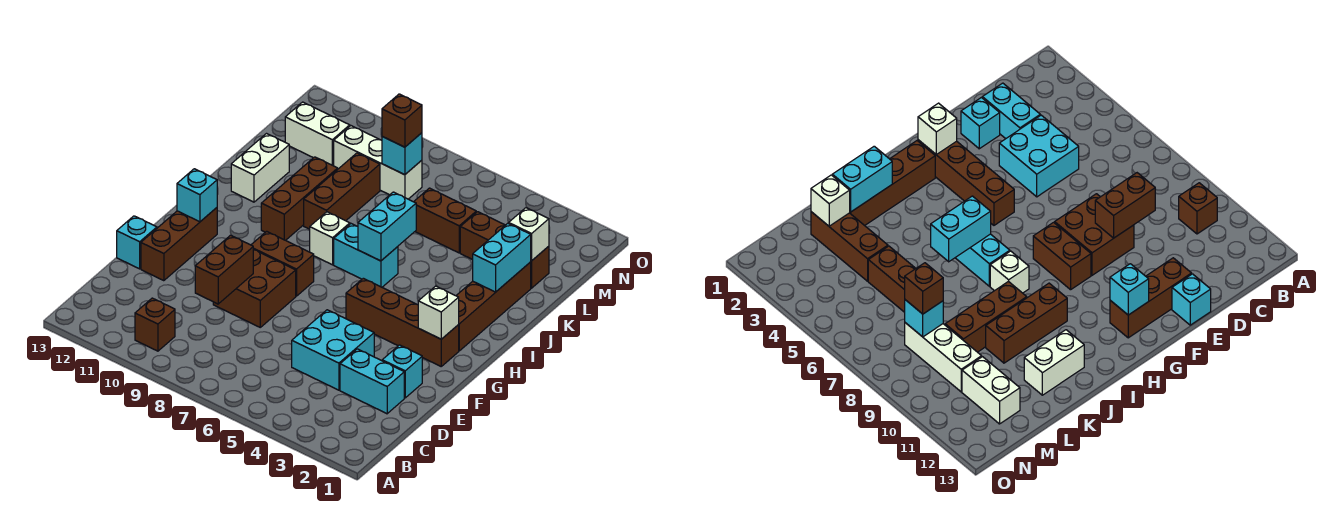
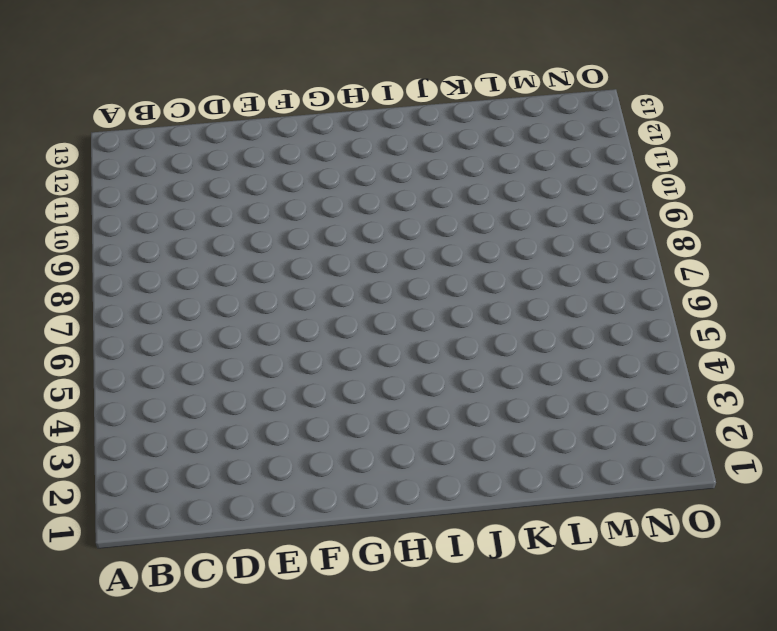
none -> brown 1x1 brick [135,298,175,351]
none -> cyan 1x2 brick [340,349,404,414]
none -> cyan 2x2 brick [292,310,374,390]

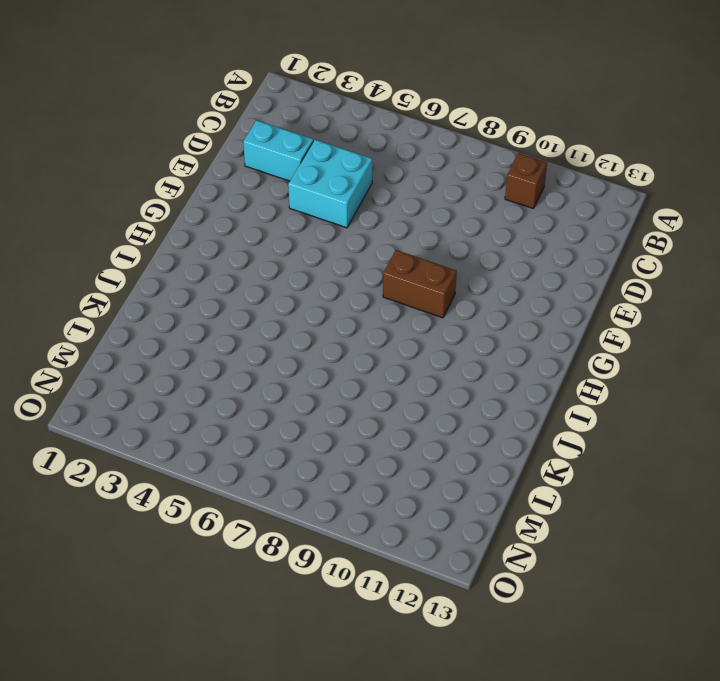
none -> cyan 1x1 brick [382,345,422,398]
none -> brown 2x2 brick [213,250,296,327]
none -> brown 1x3 brick [141,208,217,281]

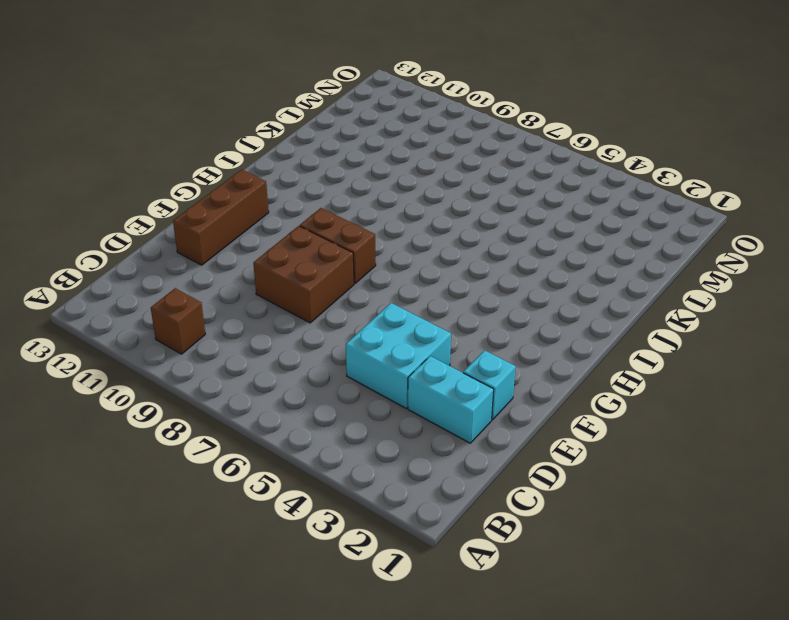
none -> cyan 1x1 brick [117,216,157,269]
none -> brown 1x4 brick [346,278,459,366]
none -> brown 1x4 brick [456,262,531,351]

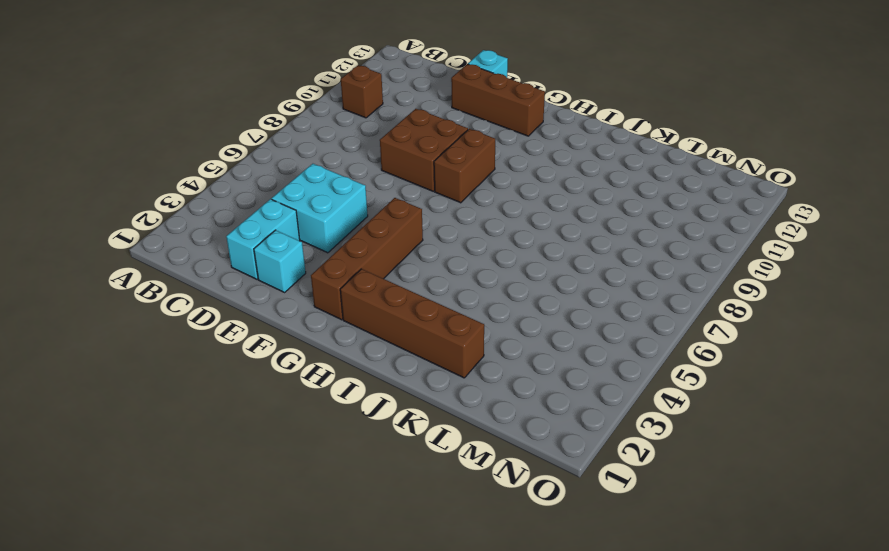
none -> cyan 1x2 brick [334,224,398,287]
none -> white 1x1 brick [310,212,350,265]
none -> brown 1x3 brick [261,157,338,240]

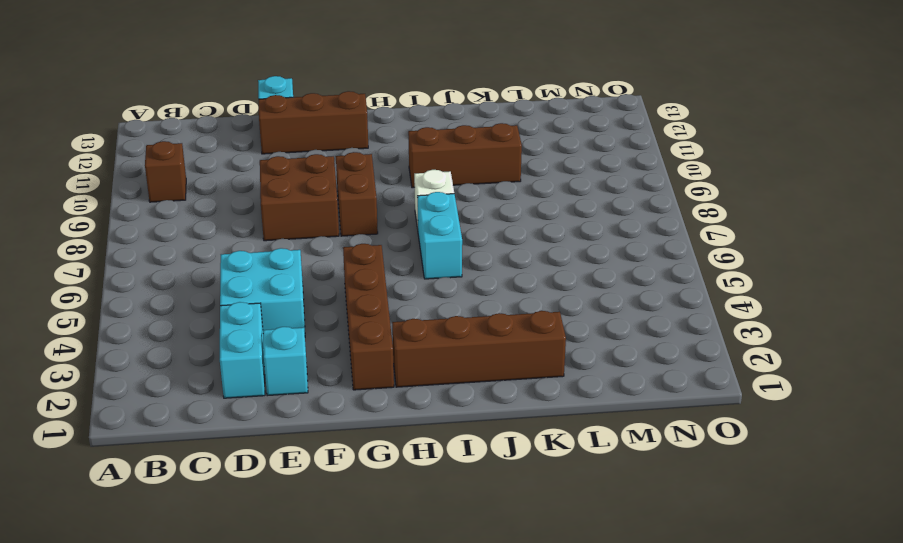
none -> brown 1x3 brick [304,153,380,229]
none -> white 1x2 brick [231,134,289,202]
none -> brown 1x3 brick [460,212,549,288]

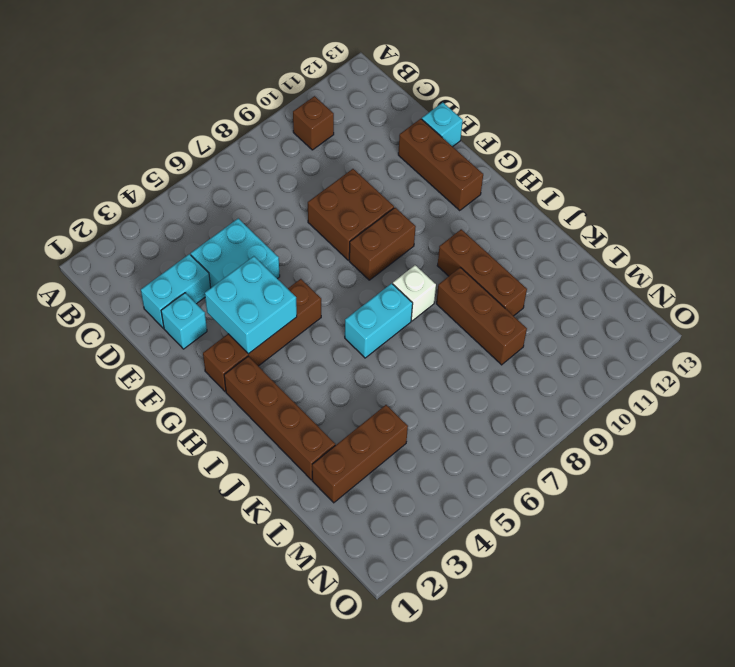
cyan 2x2 brick [205,256,297,354] -> none
none -> white 1x2 brick [231,134,289,202]
none -> brown 1x2 brick [414,188,476,253]
none -> white 1x3 brick [334,126,422,199]

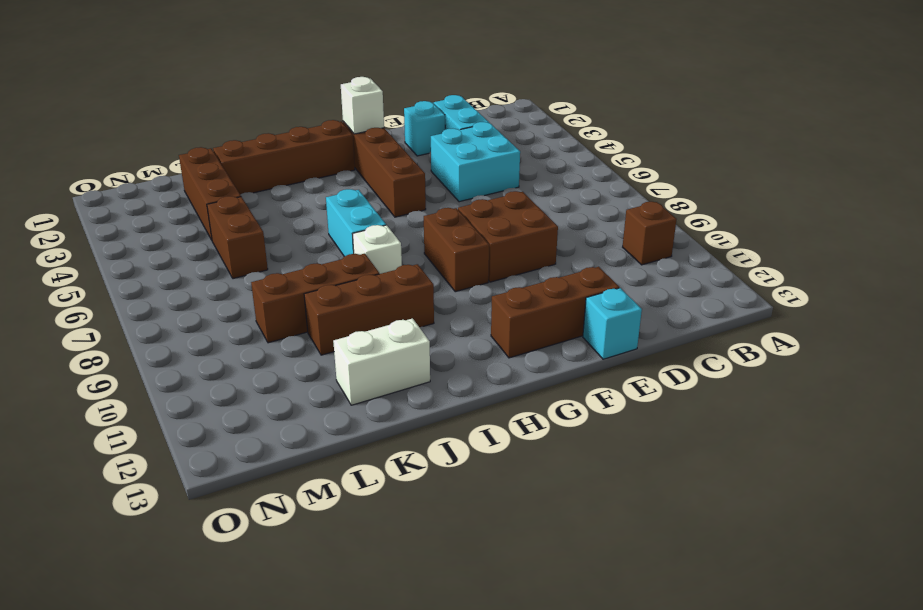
none -> white 1x3 brick [334,126,422,199]
none -> white 1x2 brick [285,102,350,166]
none -> brown 1x2 brick [195,235,253,304]

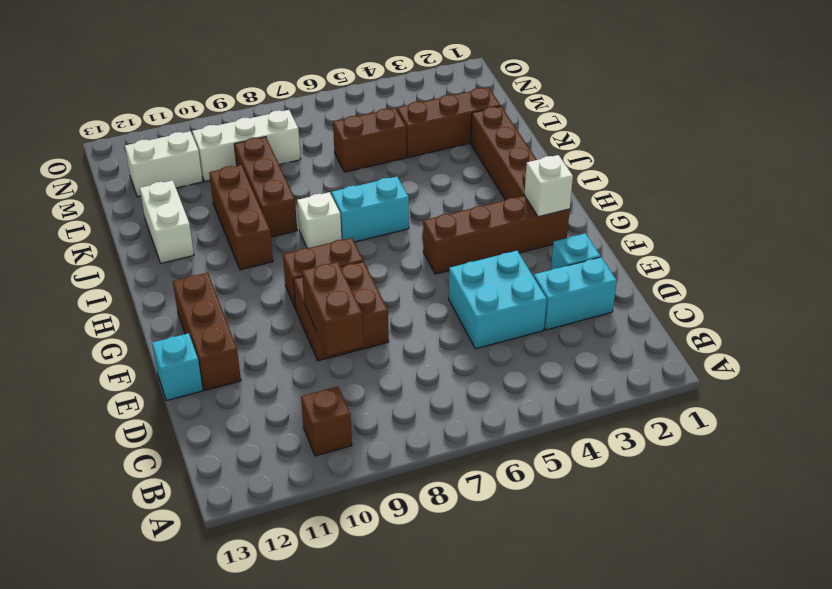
none -> cyan 1x1 brick [177,169,217,222]
none -> cyan 1x2 brick [358,192,416,261]
none -> cyan 1x2 brick [473,223,531,292]

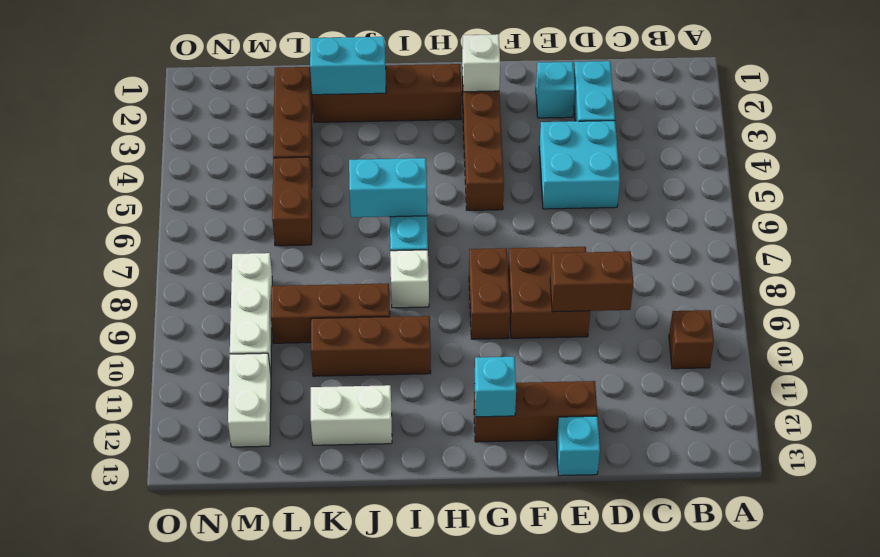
none -> white 1x1 brick [509,208,549,261]
none -> cyan 1x1 brick [382,133,422,175]
none -> brown 1x1 brick [382,94,422,147]

